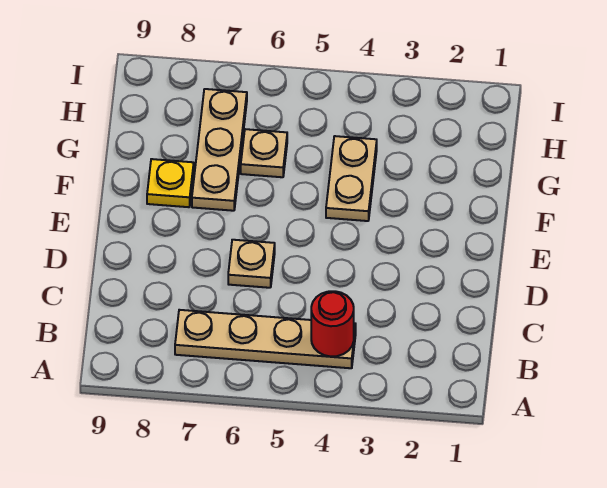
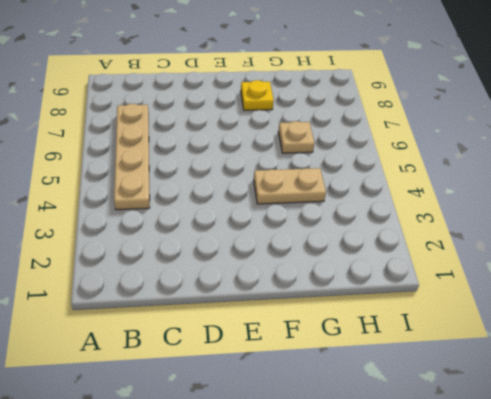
none -> tan 1x1 plate [228,240,275,288]
none -> tan 1x3 plate [192,89,247,211]

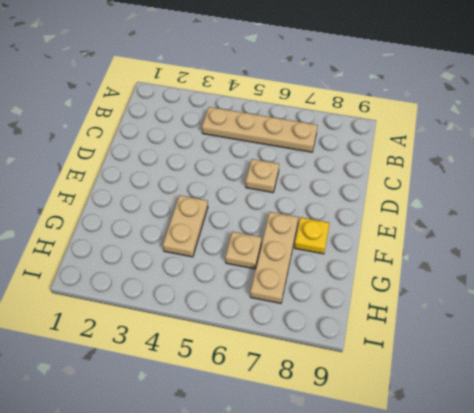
none -> red 1x1 round brick [311,291,354,357]

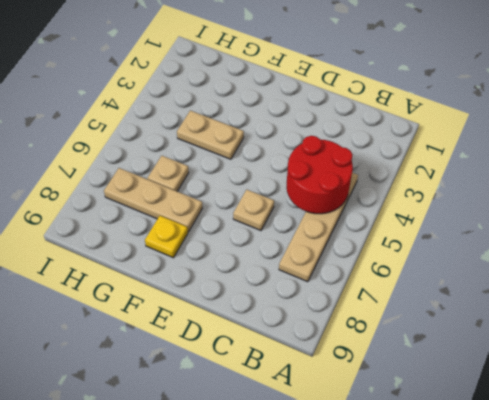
red 2x2 round brick [286,136,353,214] -> red 1x1 round brick [311,291,354,357]

